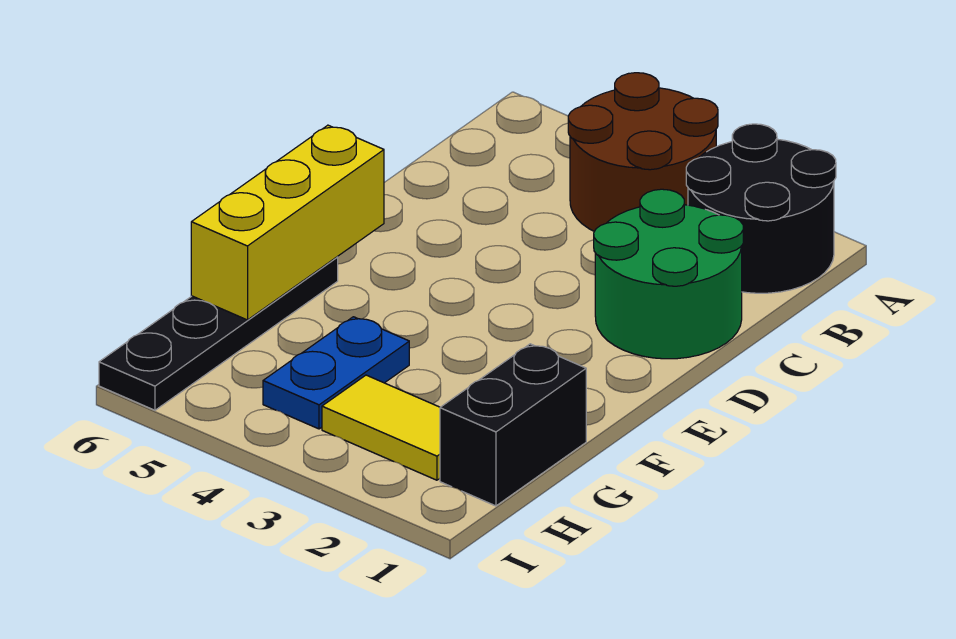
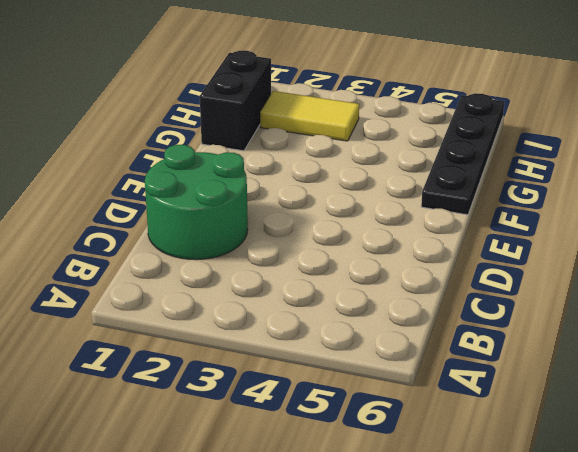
none -> black 2x2 round brick [686,124,836,293]
none -> brown 2x2 round brick [568,73,718,231]

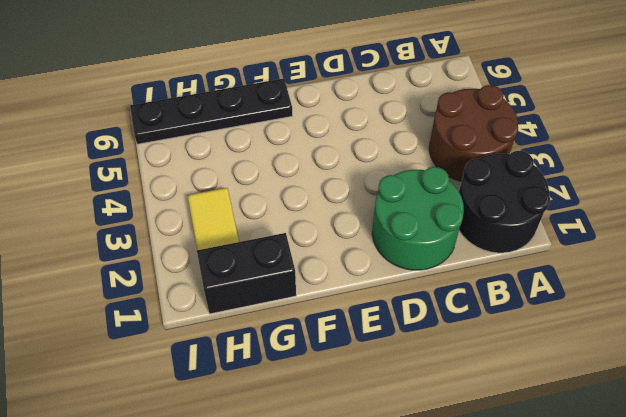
none -> blue 1x2 plate [263,317,409,429]
none -> yellow 1x3 brick [191,125,384,320]

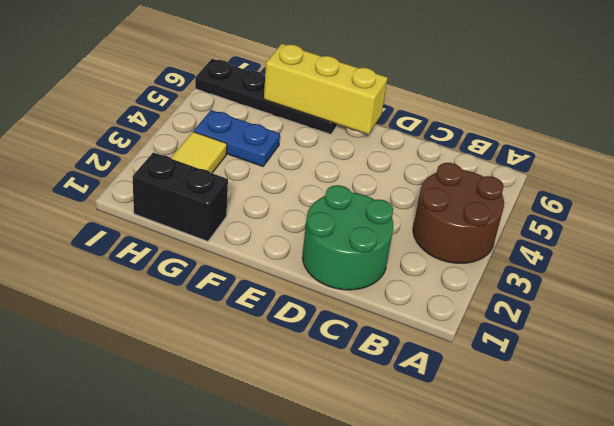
none -> black 2x2 round brick [686,124,836,293]

